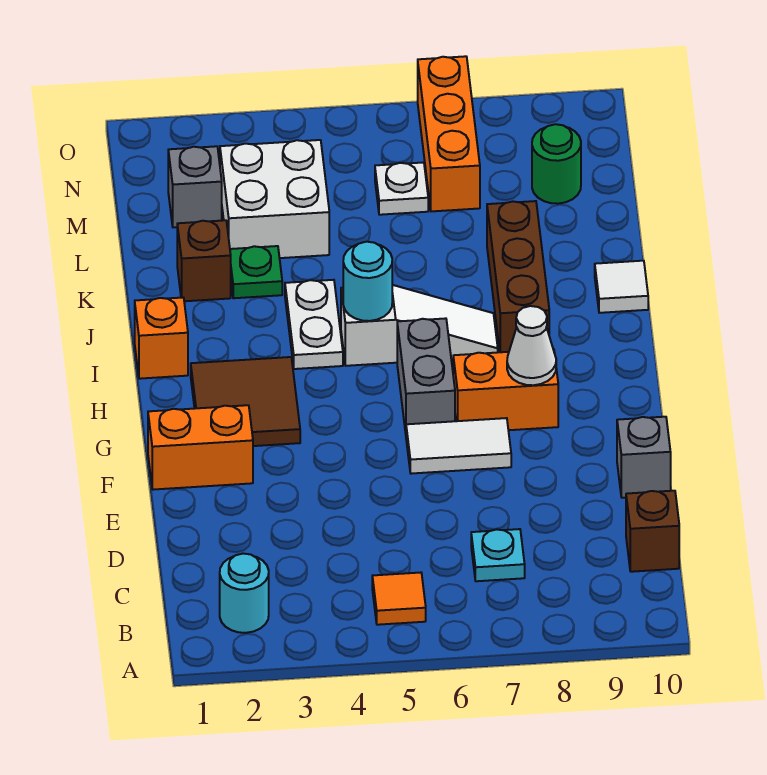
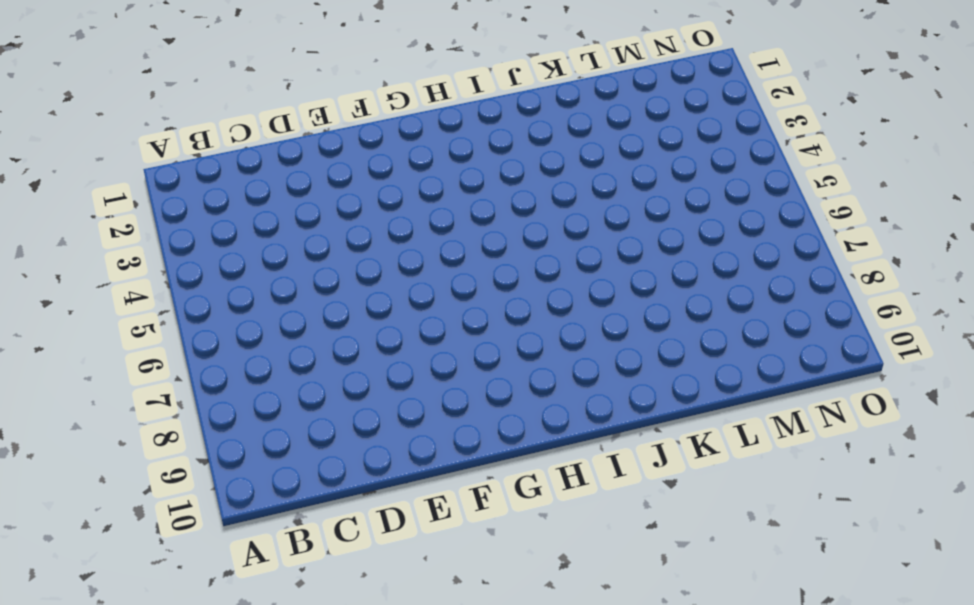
none -> cyan 1x1 round brick [220,554,269,633]
none -> orange 1x1 tile [372,573,426,625]
none -> cyan 1x1 plate [471,529,525,581]

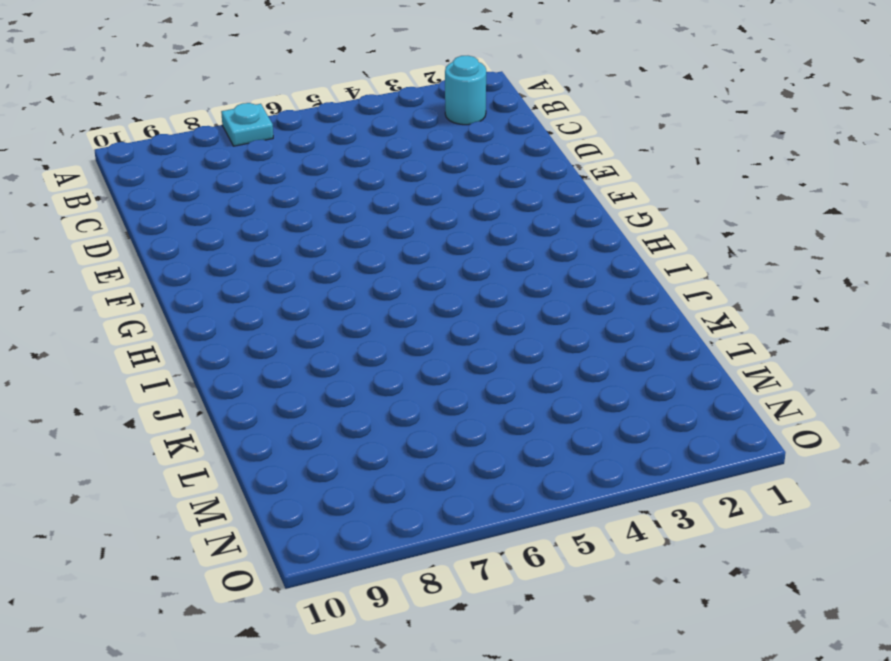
cyan 1x1 plate [221,103,273,146] -> cyan 1x1 plate moved to [471,529,525,581]
none -> orange 1x1 tile [372,573,426,625]
none -> brown 1x1 brick [626,491,679,572]
none -> grey 1x1 brick [617,417,671,498]

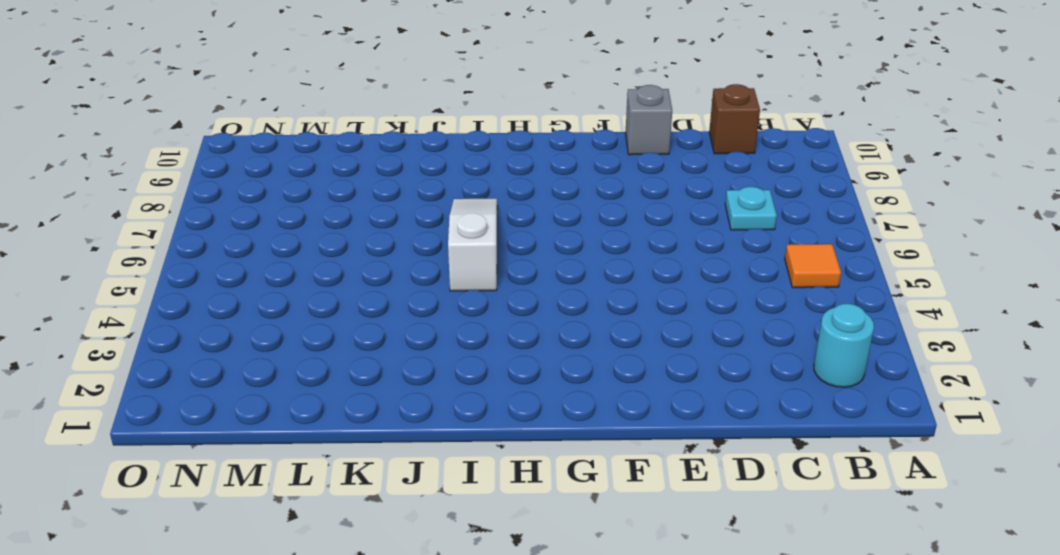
none -> orange 1x2 brick [148,405,253,490]
none -> white 1x2 tile [406,418,511,474]
none -> brown 2x2 tile [191,357,300,446]

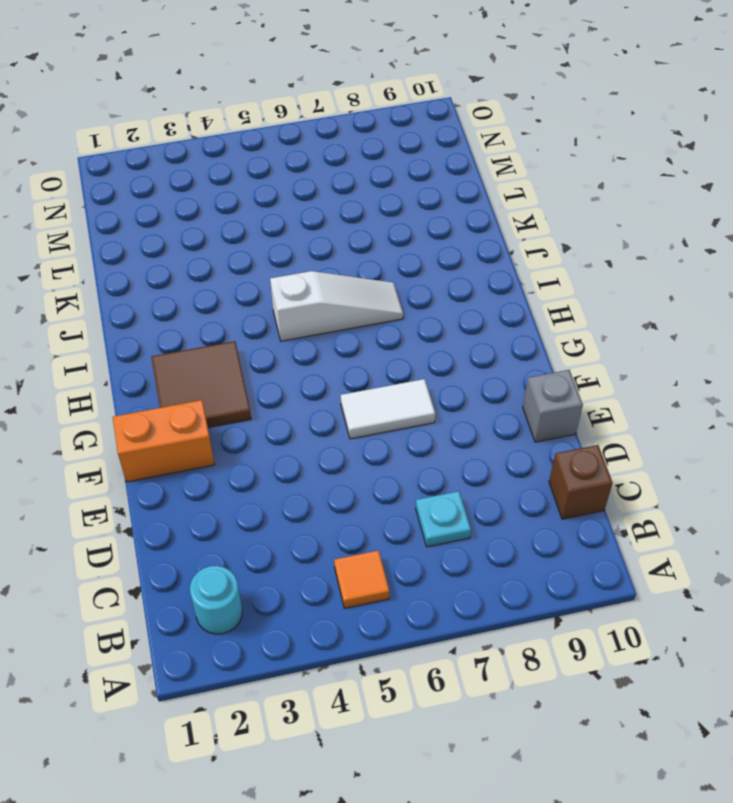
none -> grey 1x2 brick [397,318,455,433]
none -> orange 1x2 brick [453,349,558,430]
none -> orange 1x1 brick [135,298,188,379]

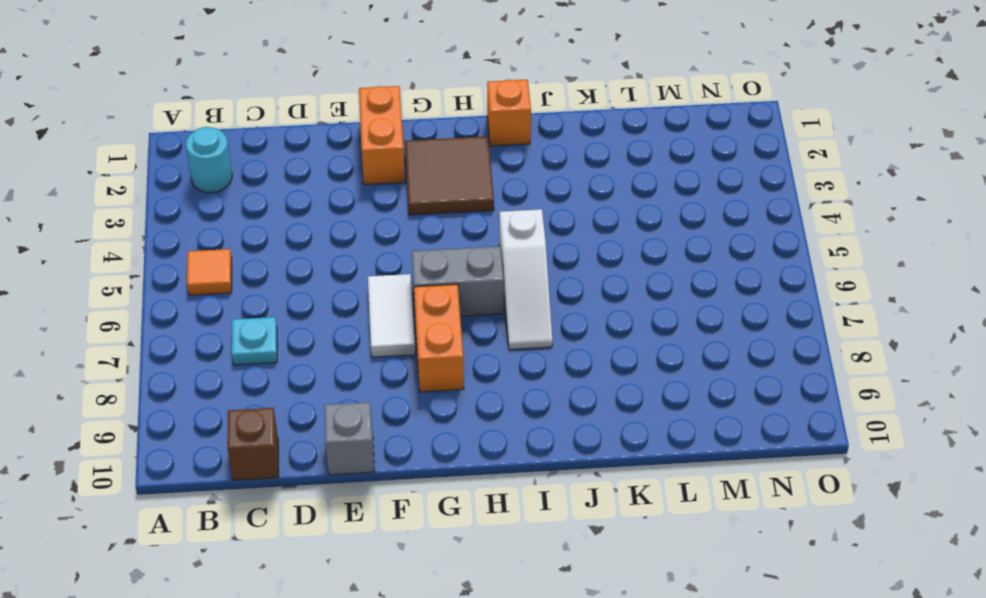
none -> white 1x2 plate [285,280,343,369]
none -> brown 1x3 brick [487,201,549,352]
none -> white 1x1 tile [595,261,648,313]

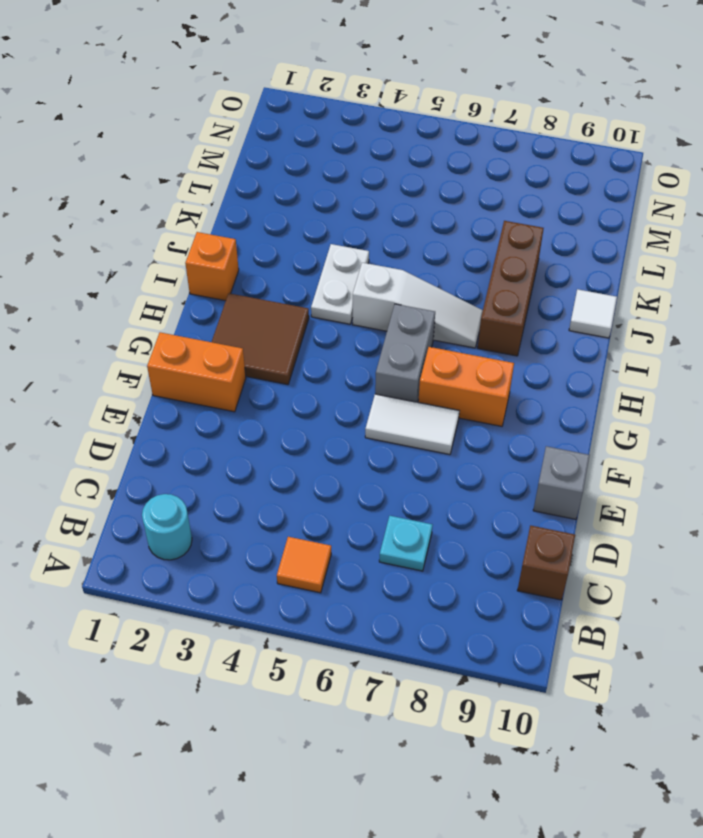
none -> brown 1x1 brick [177,220,231,301]
none -> green 1x1 plate [230,246,282,298]
none -> white 2x2 brick [220,140,329,258]

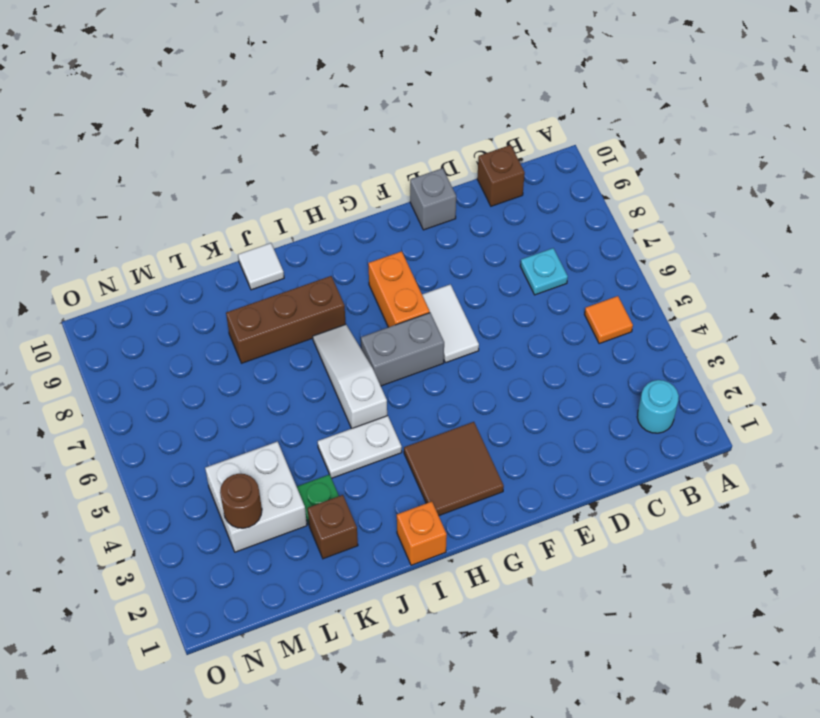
brown 1x1 round brick [220,474,262,528] -> none
none -> orange 1x2 brick [148,405,253,490]
none -> grey 1x1 brick [168,146,222,227]
none -> white 1x1 plate [375,162,428,215]

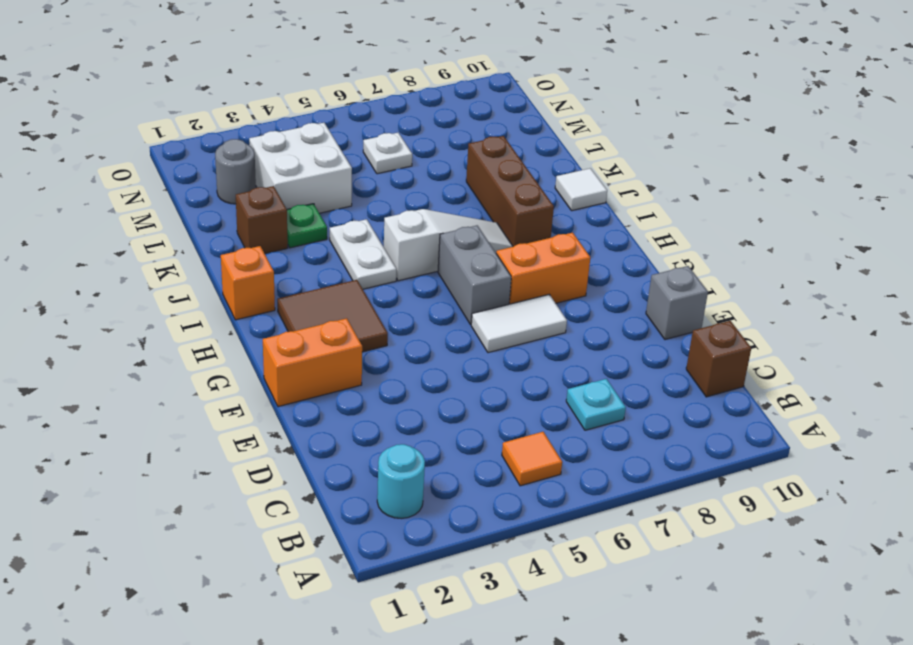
grey 1x1 round brick [215,139,256,204] -> grey 1x1 brick [168,146,222,227]
none -> orange 1x3 brick [418,56,480,211]
none -> green 1x1 round brick [532,124,581,204]
none -> white 1x1 cone [507,306,556,385]

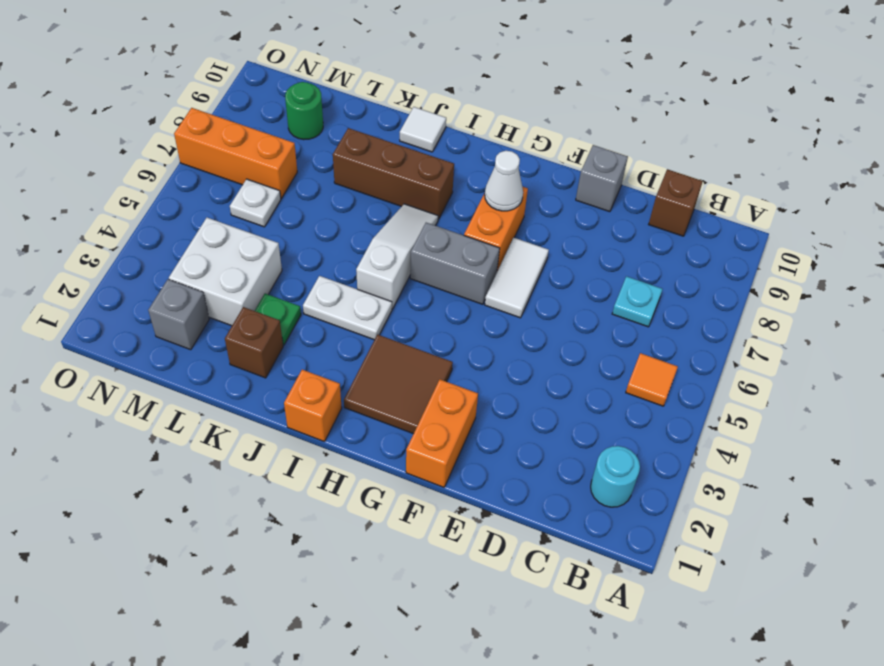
none -> cyan 1x1 round brick [343,242,392,321]

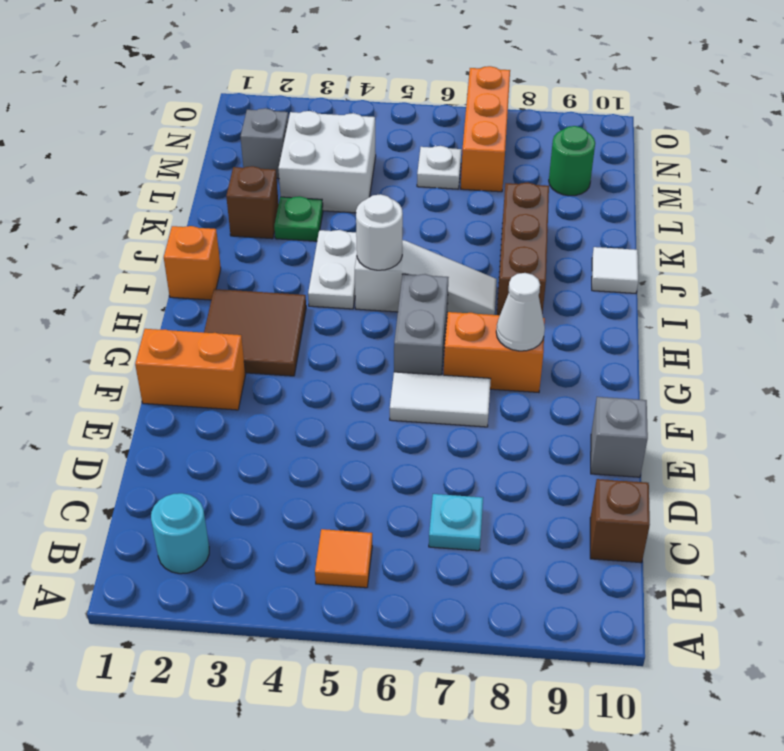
white 1x1 round brick [356,194,403,270] -> cyan 1x1 round brick [343,242,392,321]

